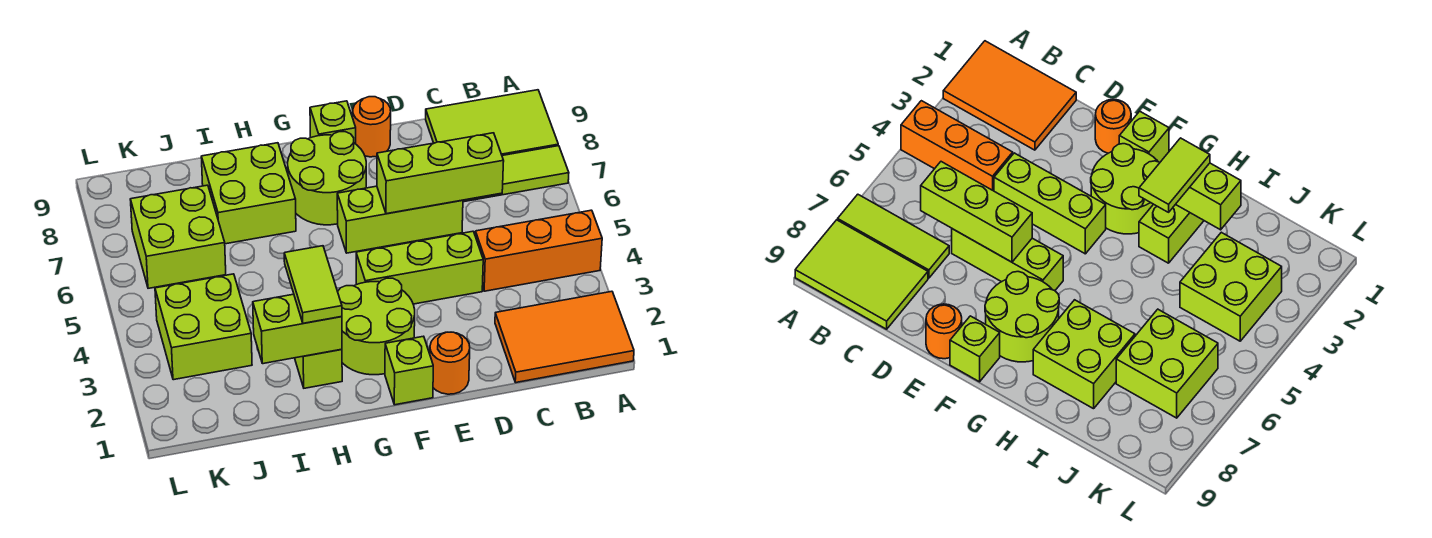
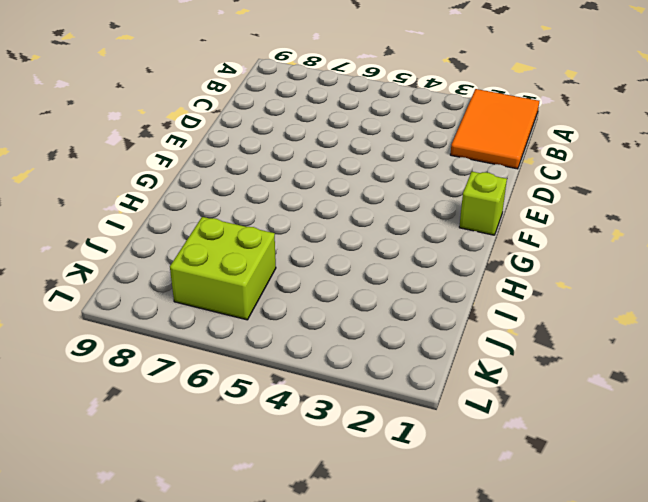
none -> orange 1x3 brick [475,210,602,291]
none -> lime 1x3 tile [463,146,569,202]
none -> lime 2x3 tile [426,90,558,155]

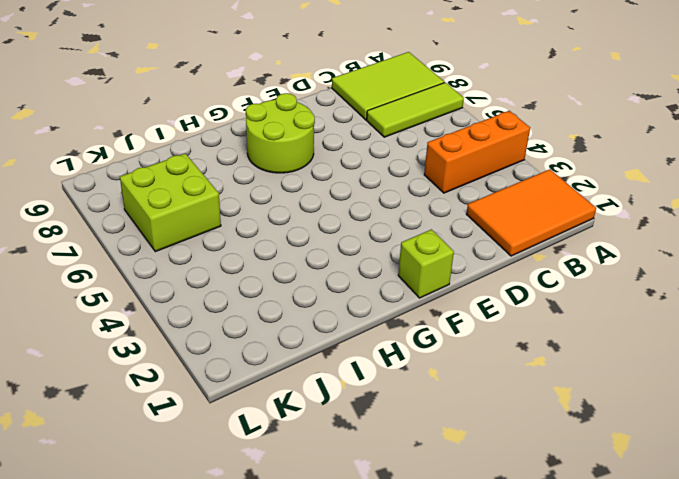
none -> lime 1x3 brick [356,231,483,304]
none -> lime 1x3 brick [337,186,463,253]
none -> orange 1x1 round brick [430,332,470,394]

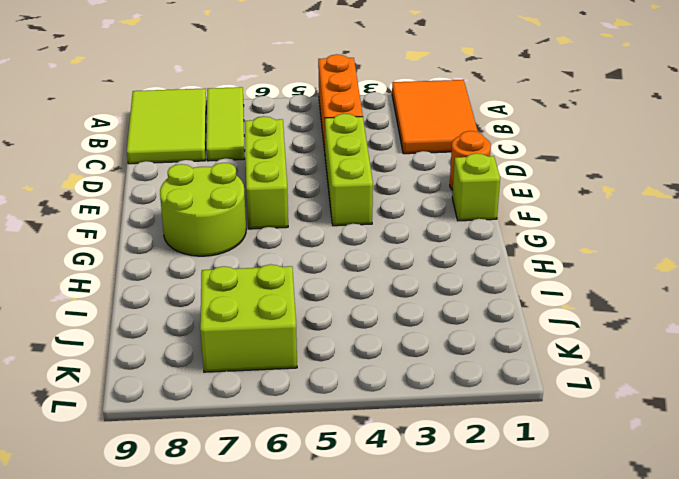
none -> orange 1x1 round brick [353,97,391,157]
none -> lime 2x2 round brick [338,278,415,375]
none -> lime 1x1 brick [310,101,356,144]

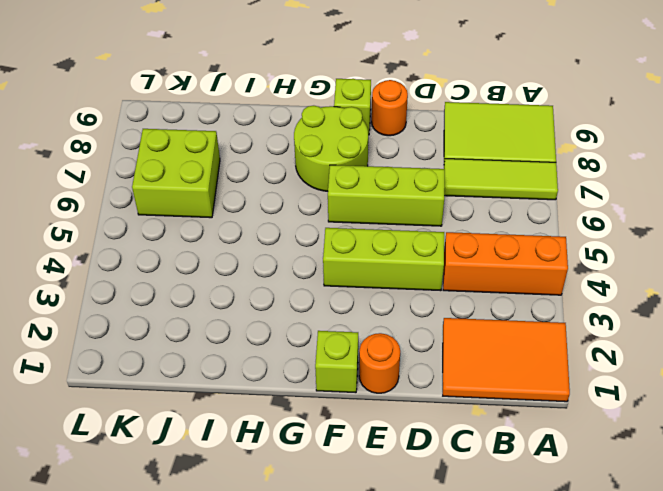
none -> lime 2x2 round brick [338,278,415,375]
none -> lime 1x2 brick [295,349,342,388]
none -> lime 2x2 brick [201,143,296,244]

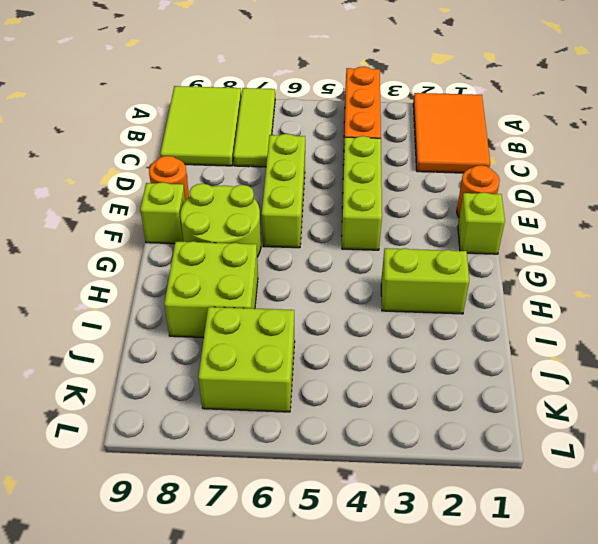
none -> lime 2x2 round brick [338,278,415,375]
none -> lime 2x2 brick [155,274,252,380]
none -> lime 1x3 brick [377,133,504,214]

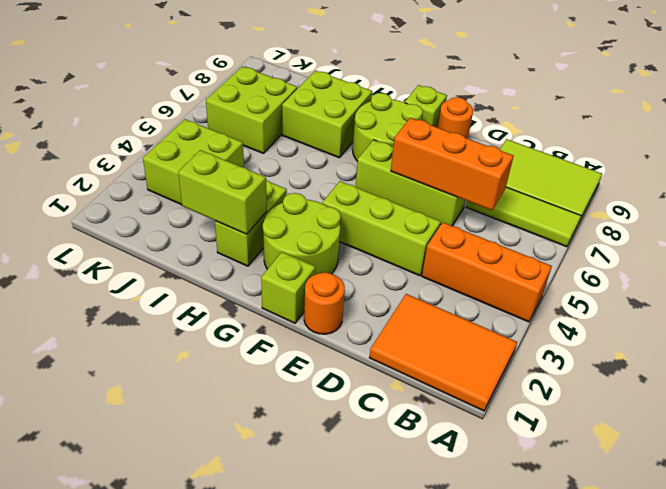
orange 1x3 brick [391,118,513,210] -> lime 1x3 brick [377,133,504,214]
none -> lime 1x2 tile [284,246,342,323]

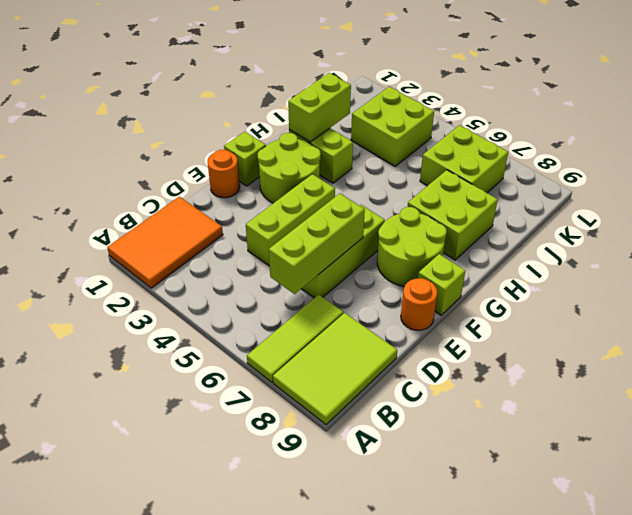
none -> orange 1x3 brick [475,210,602,291]
none -> lime 1x2 tile [284,246,342,323]

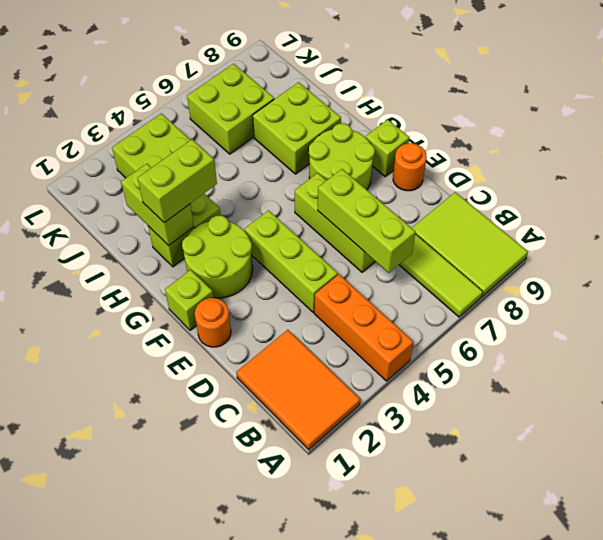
lime 1x2 brick [138,139,217,223] -> lime 1x2 tile [284,246,342,323]

